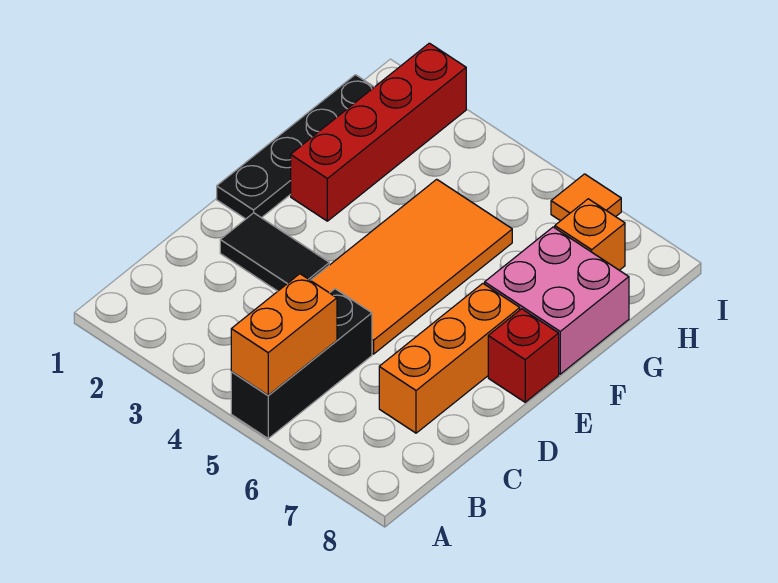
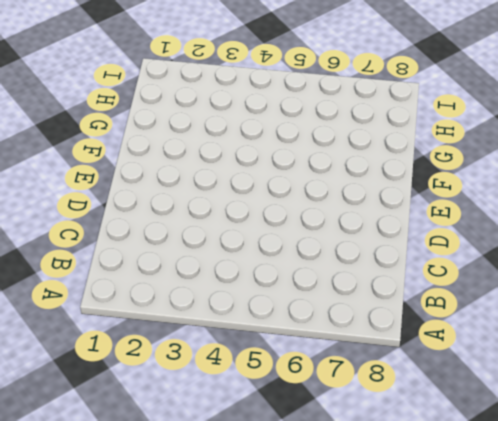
none -> black 1x3 brick [231,289,372,438]
none -> orange 1x3 brick [379,284,520,433]

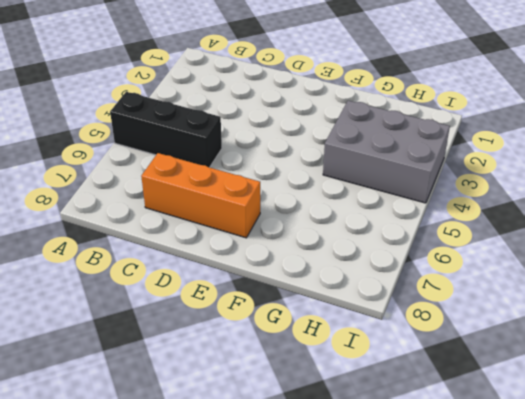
grey 2x3 brick [323,101,450,203] -> orange 2x4 tile [311,179,512,354]
none -> black 1x2 tile [220,213,329,291]
none -> black 1x4 plate [217,75,374,219]

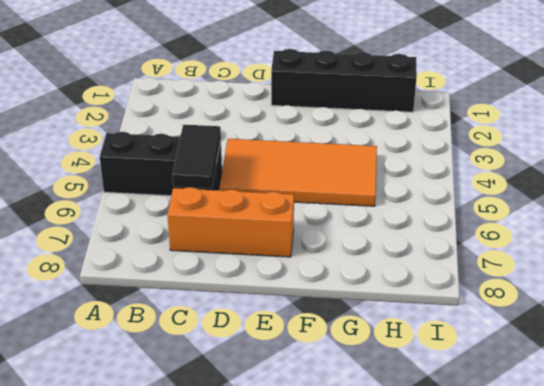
black 1x2 tile [172,125,221,188] -> black 1x2 tile moved to [220,213,329,291]
black 1x4 brick [271,49,417,112] -> black 1x4 plate [217,75,374,219]
none -> red 1x1 brick [488,309,559,402]
none -> red 1x4 brick [291,43,466,221]

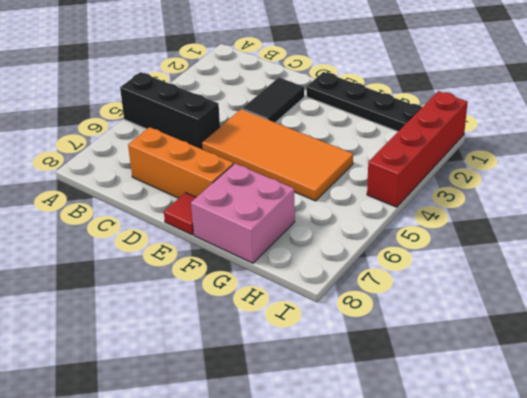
red 1x1 tile [164,193,196,235] -> red 1x1 brick [488,309,559,402]
red 1x4 brick [367,91,468,207] -> red 1x4 brick turned to [291,43,466,221]
none -> orange 1x1 brick [555,199,625,270]
none -> orange 1x1 tile [551,174,621,221]

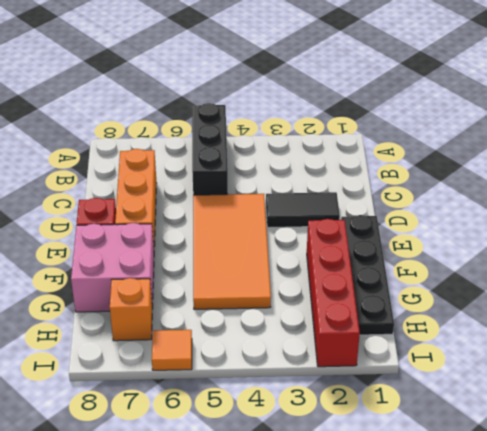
none -> orange 1x2 brick [231,274,337,395]

